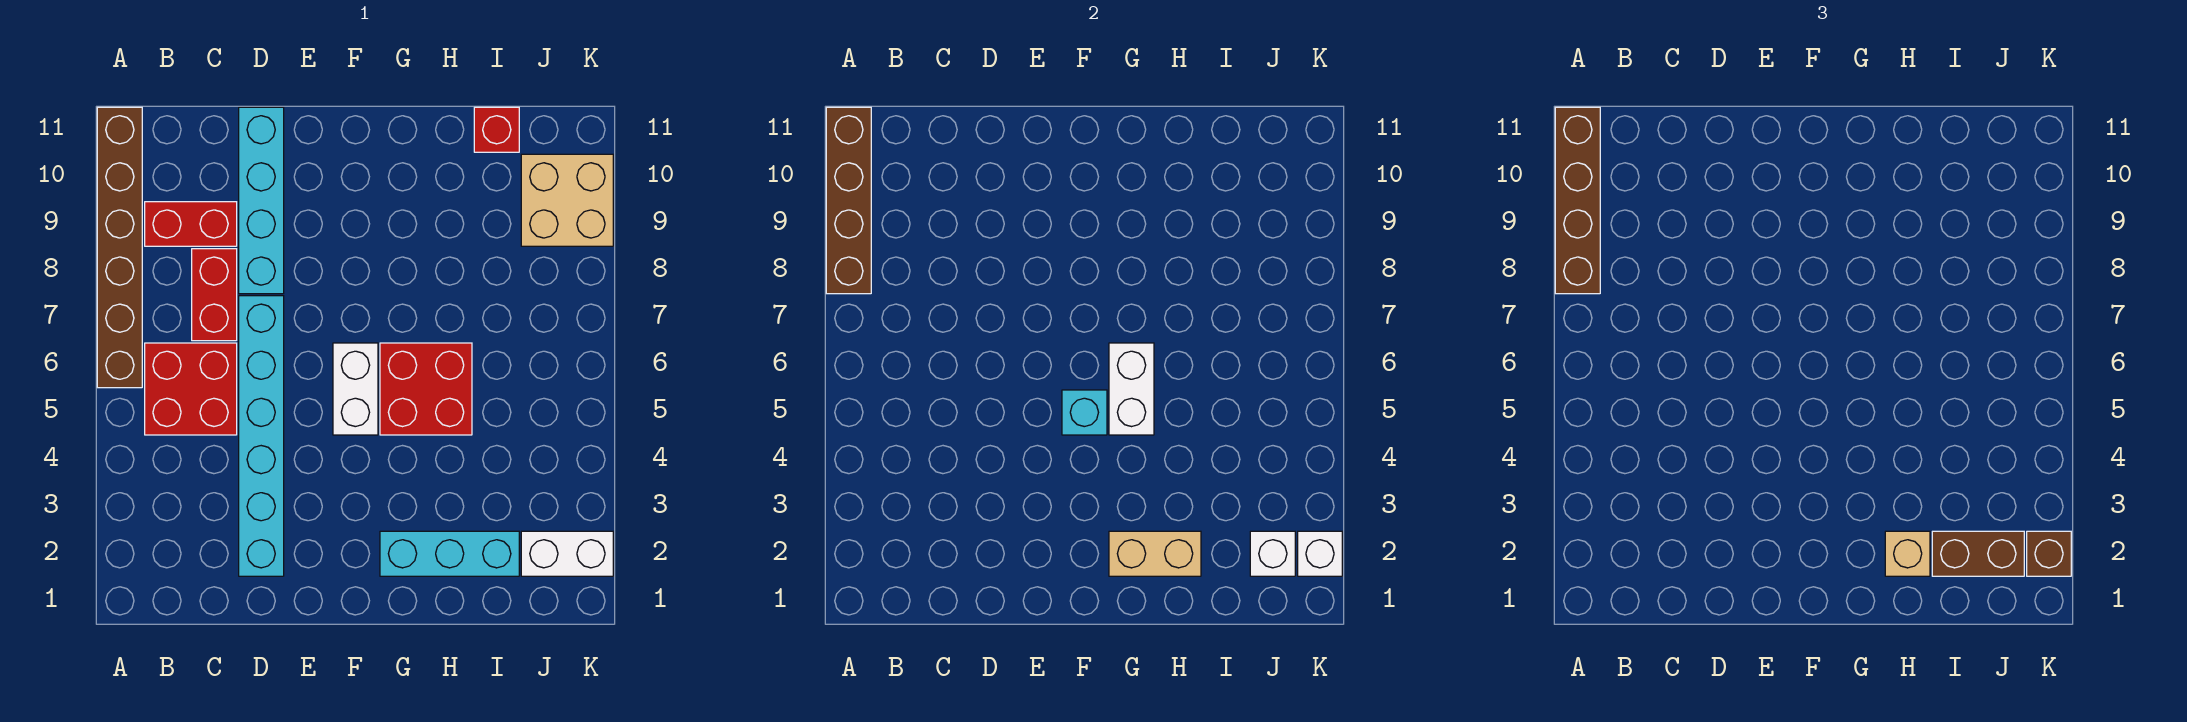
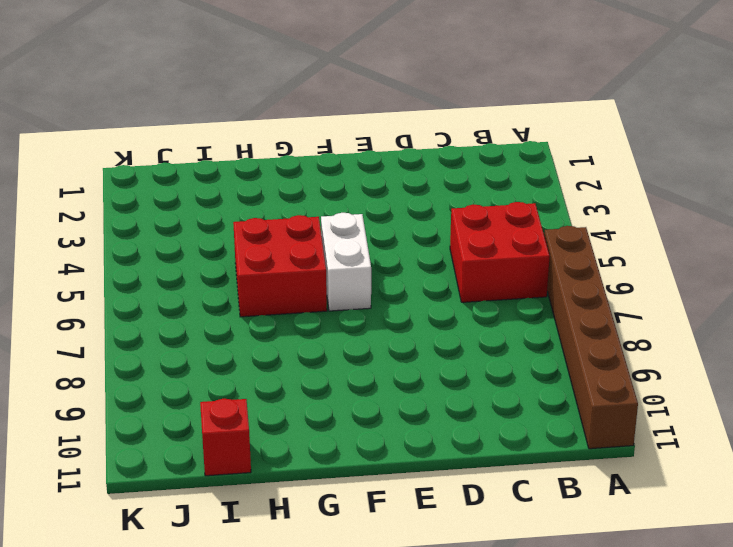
none -> red 1x2 brick [145,202,237,246]
none -> red 1x2 brick [192,249,237,341]
none -> cyan 1x6 brick [239,296,284,576]

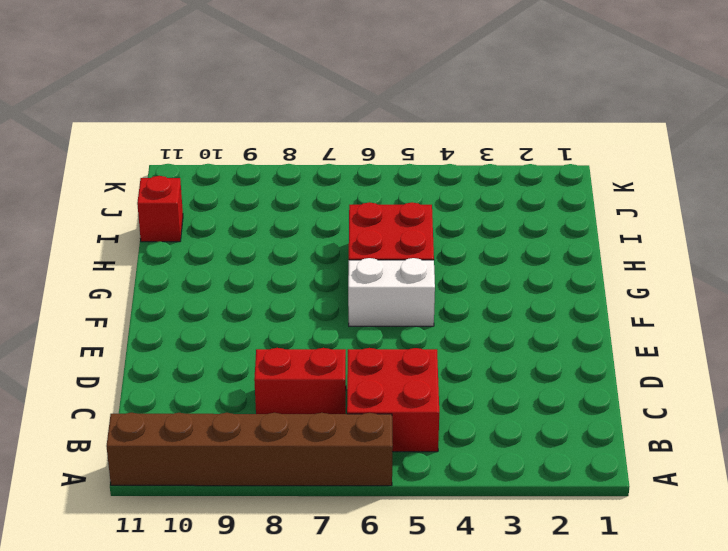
none -> red 1x2 brick [145,202,237,246]
none -> cyan 1x6 brick [239,296,284,576]
none -> cyan 1x4 brick [239,107,284,294]

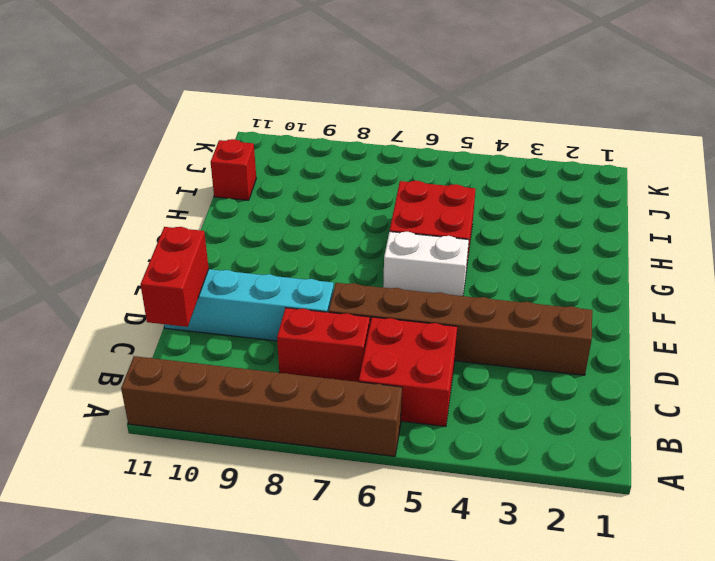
red 1x2 brick [140,227,209,327] -> red 1x2 brick moved to [145,202,237,246]
brown 1x6 brick [329,283,592,375] -> cyan 1x6 brick [239,296,284,576]
none -> cyan 1x3 brick [380,531,519,576]
none -> white 1x2 brick [521,531,613,576]
none -> tan 2x2 brick [521,154,613,246]

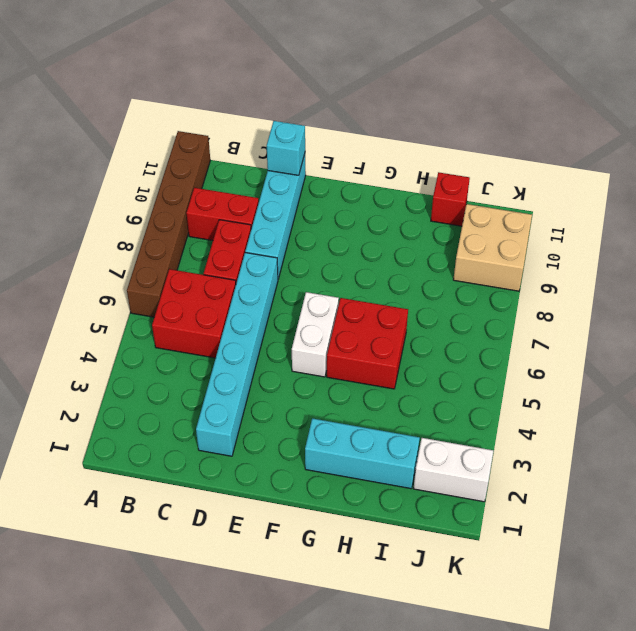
cyan 1x1 brick [267,121,305,175] -> cyan 1x1 brick moved to [1062,390,1107,435]
none -> brown 1x4 brick [826,107,871,294]
none -> tan 1x2 brick [1109,531,1201,576]
none -> white 1x2 brick [1109,343,1154,435]

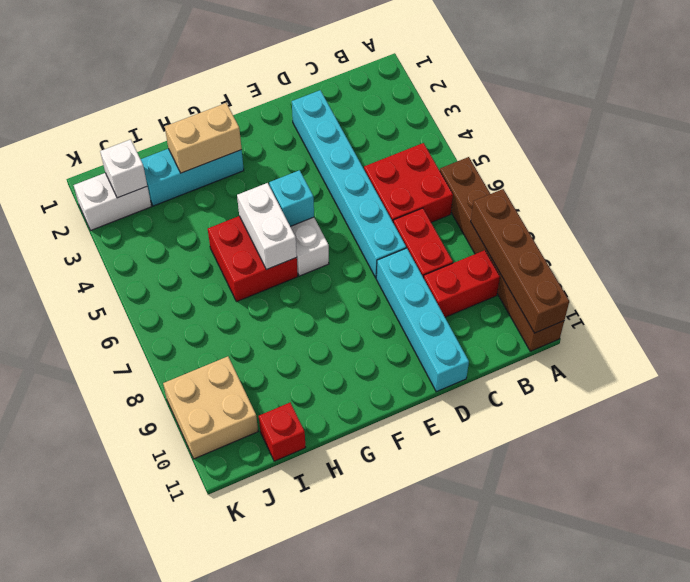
none -> white 1x1 brick [1298,531,1342,576]
none -> brown 1x4 brick [1555,107,1600,294]
none -> tan 1x1 brick [1885,531,1930,576]

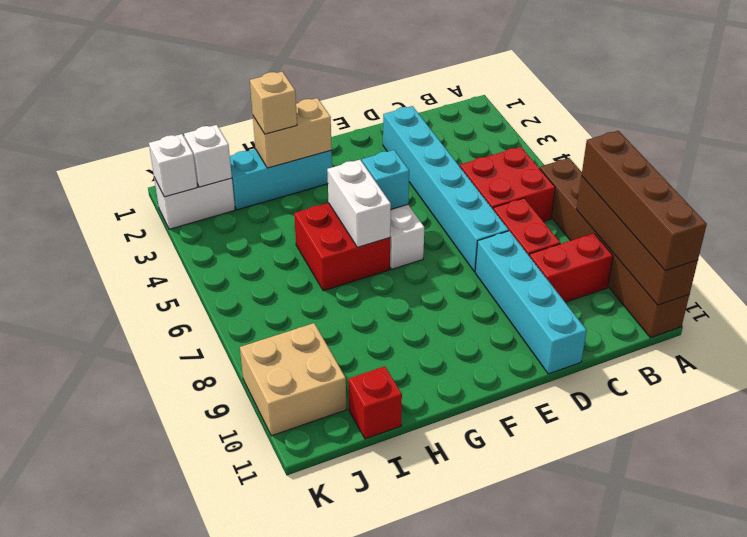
none -> brown 1x2 brick [1932,531,2024,576]
none -> brown 1x1 brick [2027,531,2071,576]

